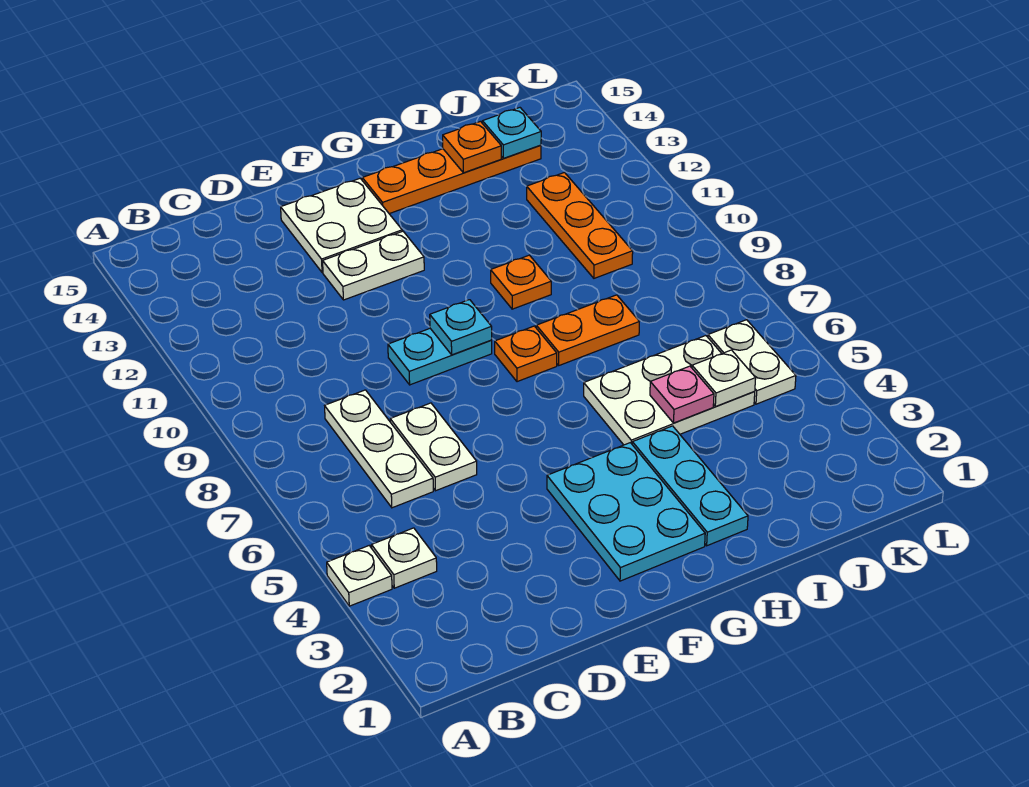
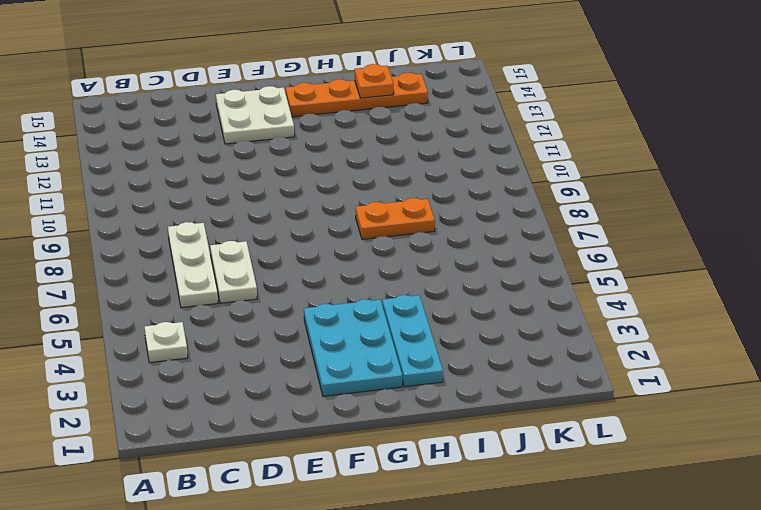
none -> white 1x1 plate [327,546,392,606]
none -> cyan 1x2 plate [388,329,492,385]
none -> white 1x2 plate [323,231,424,300]

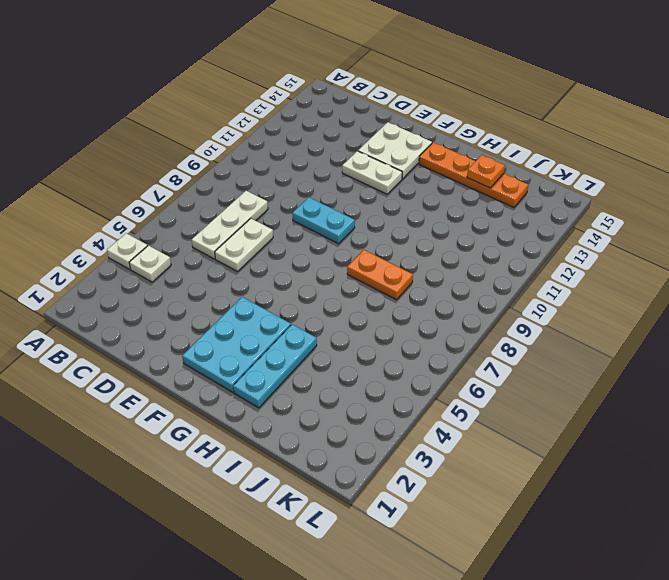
none -> orange 1x1 plate [495,326,557,382]
none -> white 2x3 plate [584,336,755,445]
none -> orange 1x1 plate [491,255,551,309]

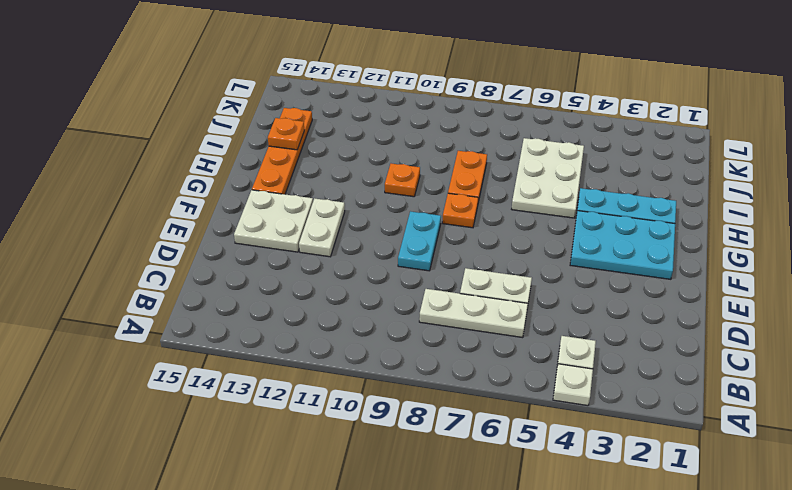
none -> orange 1x3 plate [527,173,633,278]
none -> white 1x2 plate [708,320,796,404]
none -> cyan 1x1 plate [430,300,492,355]

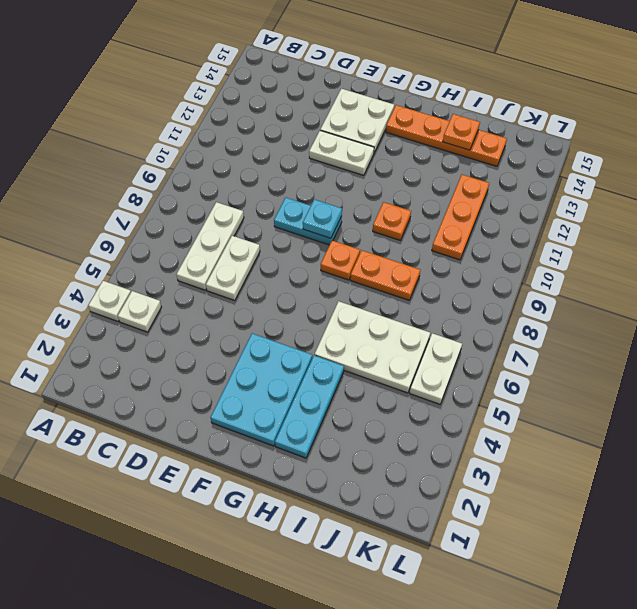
none -> pink 1x1 plate [650,366,714,423]
none -> white 1x1 plate [692,350,756,407]
none -> cyan 1x1 plate [482,108,541,158]

